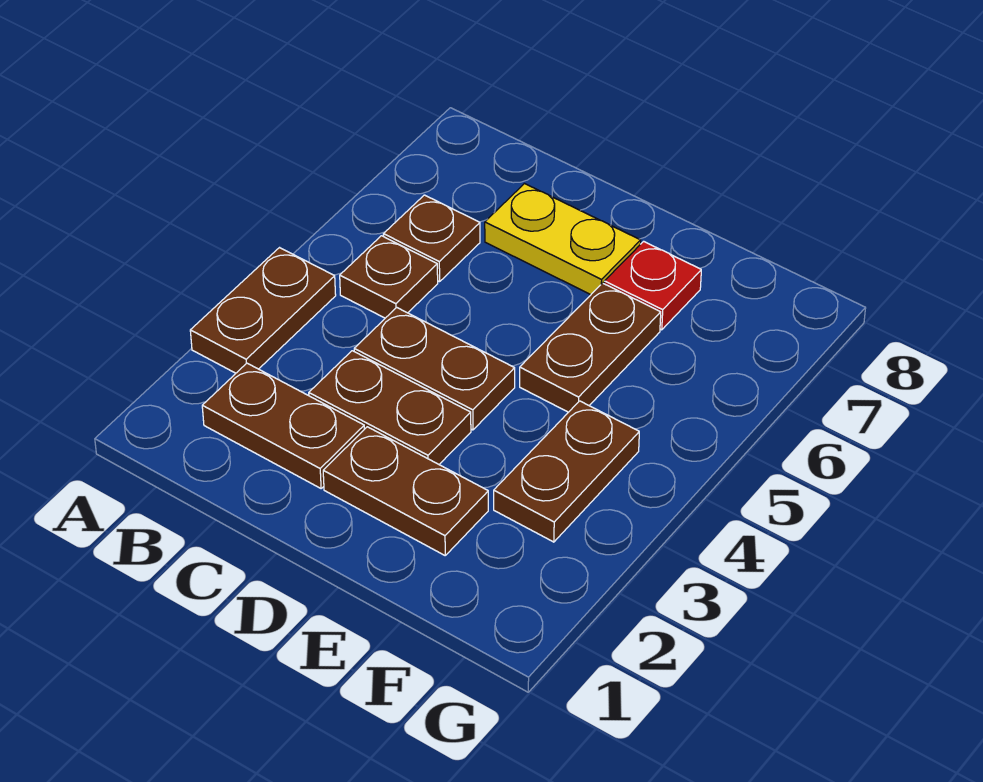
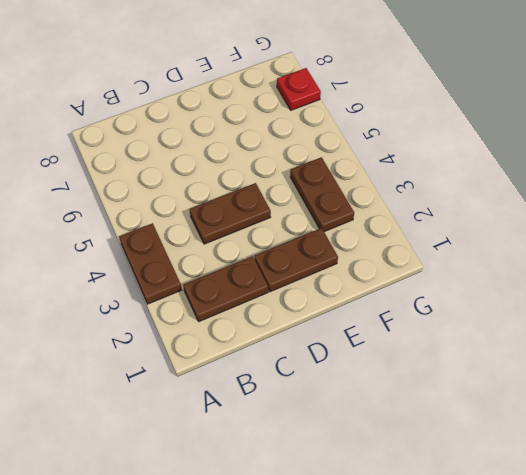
red 1x1 plate [277,68,321,110] -> red 1x1 plate moved to [604,241,701,330]
none -> brown 1x1 plate [340,236,438,318]
none -> brown 1x1 plate [384,195,480,282]

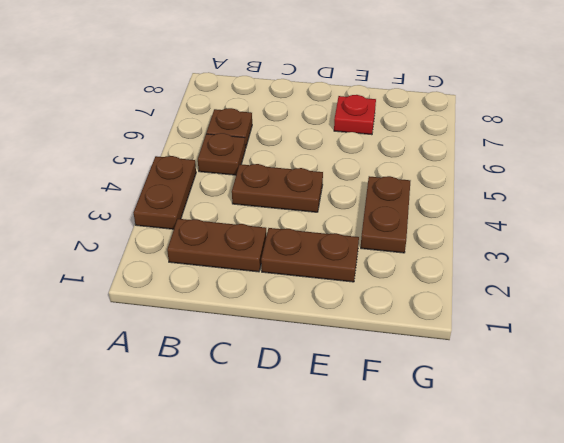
none -> brown 1x2 plate [309,351,471,464]
none -> yellow 1x2 plate [485,184,641,295]

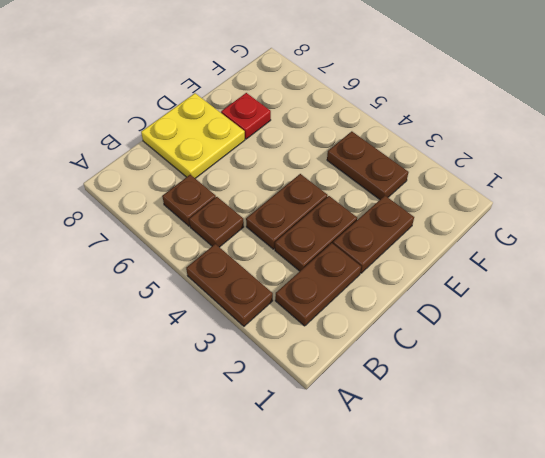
yellow 2x2 plate [141,93,245,178] -> yellow 1x2 plate [485,184,641,295]
none -> brown 1x2 plate [520,283,661,412]

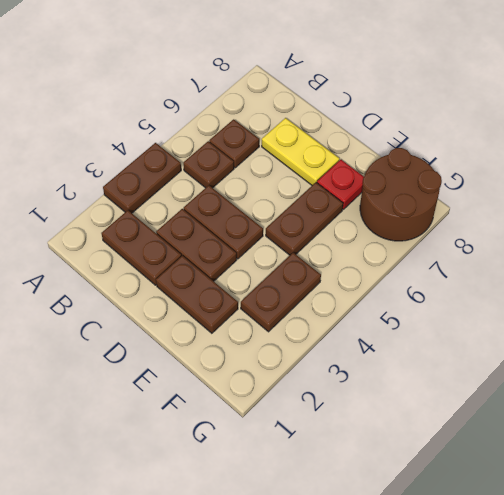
brown 2x2 round brick [360,148,442,241] -> none

